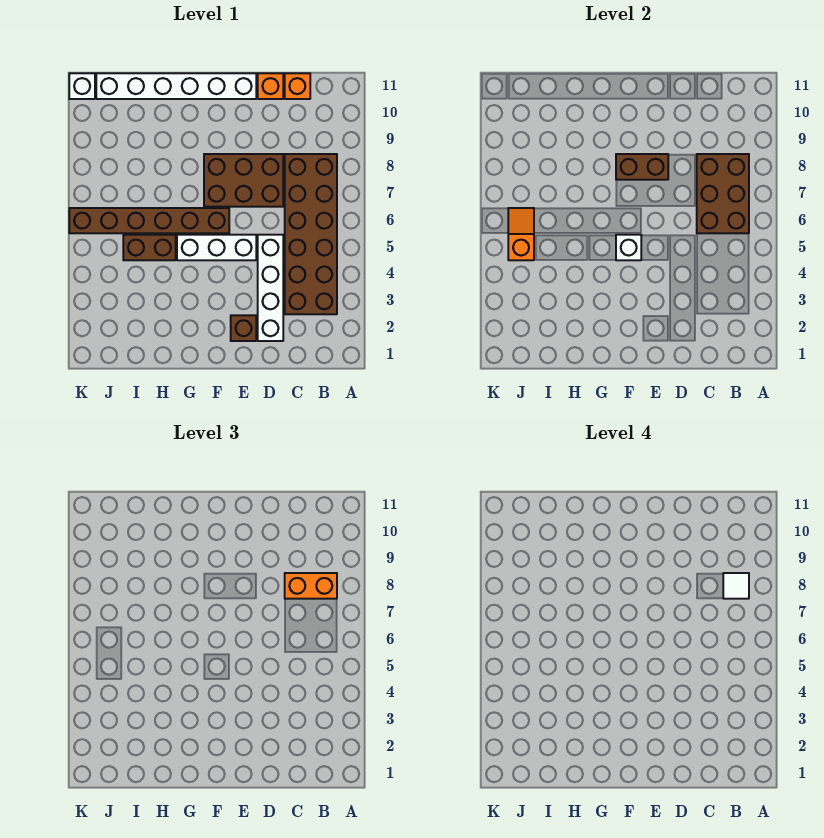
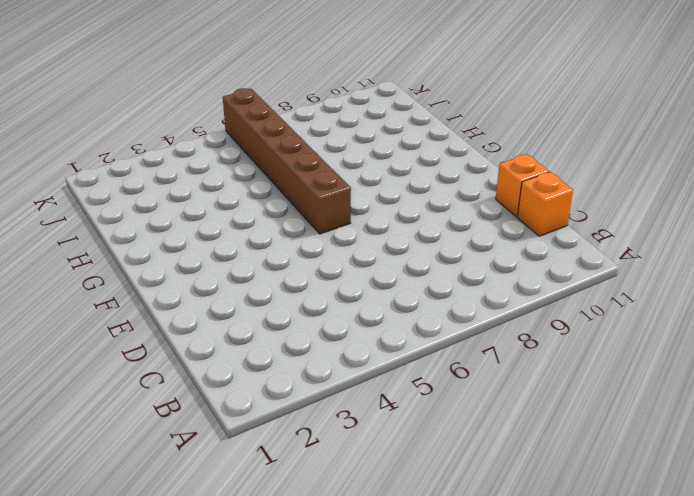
none -> brown 2x6 brick [285,154,337,314]
none -> white 1x4 brick [258,235,283,341]
none -> brown 2x3 brick [204,154,283,207]

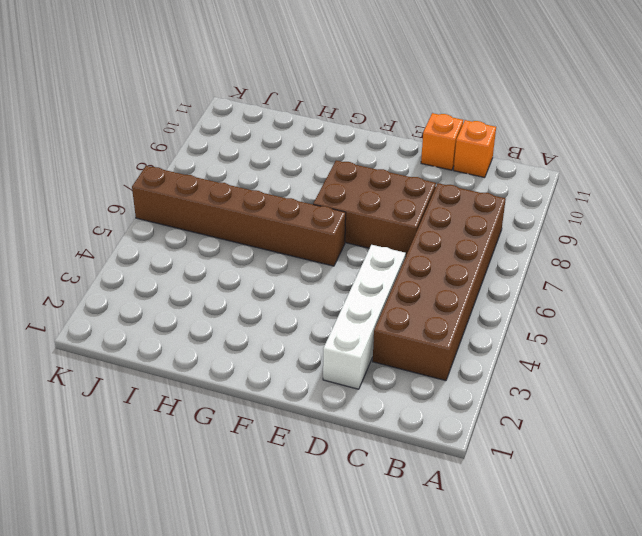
none -> brown 1x1 brick [231,315,256,341]
none -> white 1x3 brick [177,235,256,260]
none -> white 1x6 brick [96,73,256,99]

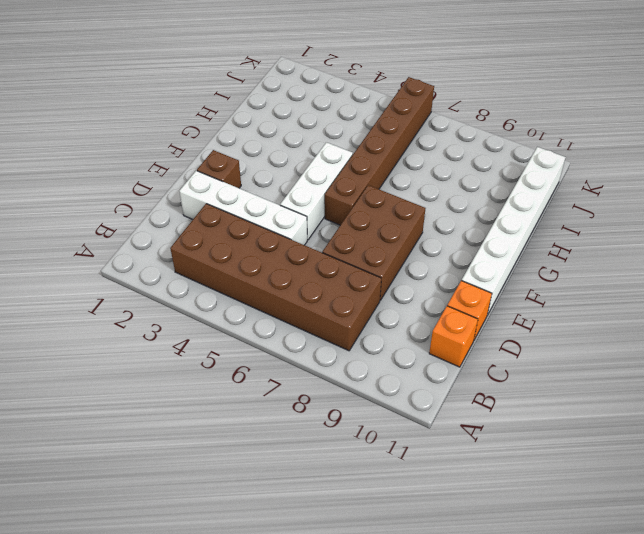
none -> brown 1x2 brick [123,235,176,260]
none -> white 1x1 brick [69,73,95,99]
none -> brown 2x3 brick [697,154,749,233]

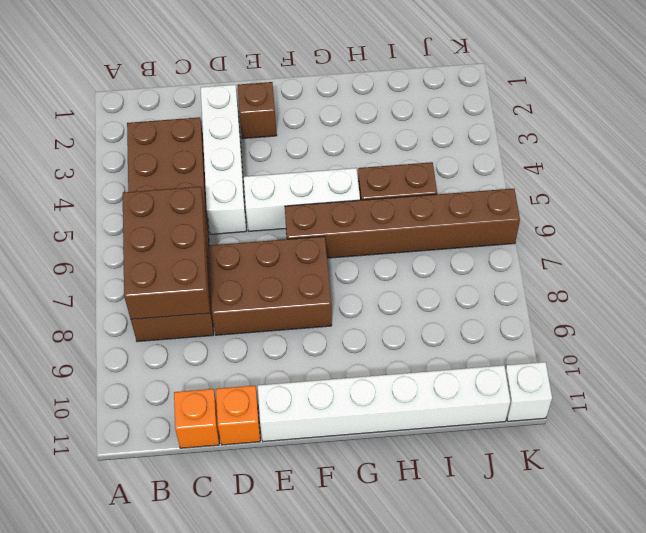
none -> brown 1x2 brick [616,154,668,180]
none -> white 1x1 brick [616,235,641,260]
none -> orange 1x2 slope [508,208,534,260]

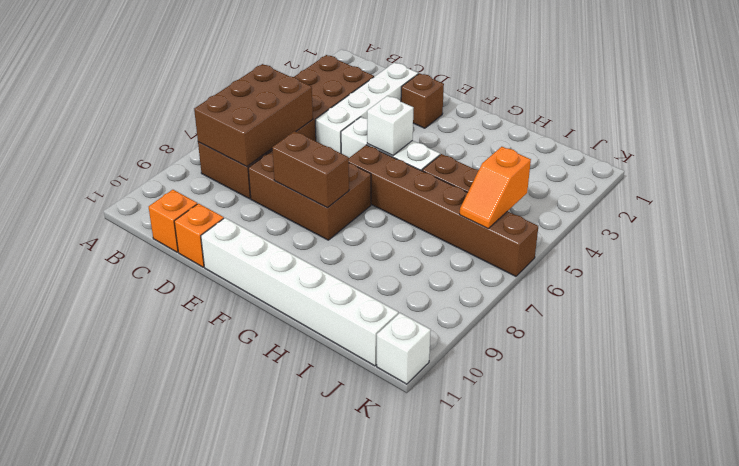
none -> orange 1x2 brick [285,573,337,599]
none -> white 1x1 tile [723,573,749,599]

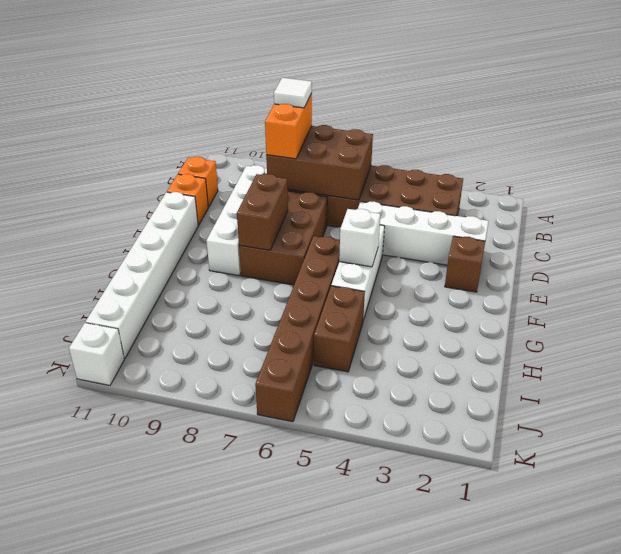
white 1x4 brick [206,165,267,276] -> none
none -> orange 1x2 slope [508,208,534,260]

